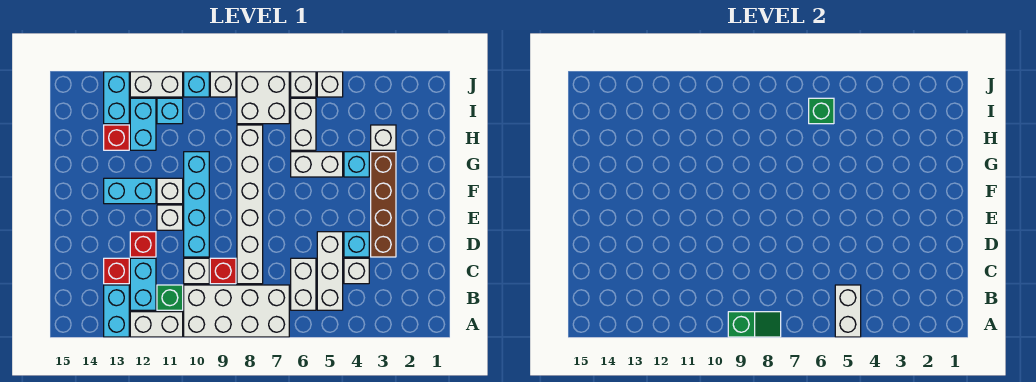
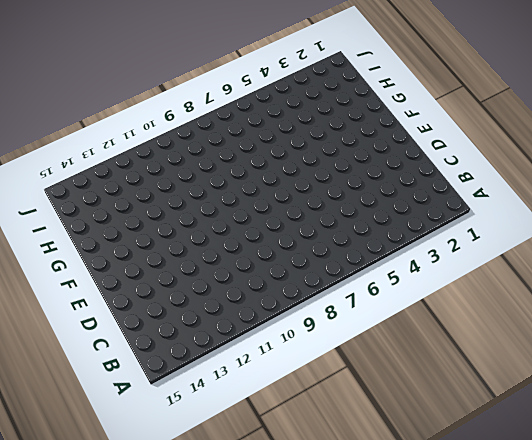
none -> white 2x4 brick [184,285,289,337]
none -> white 1x2 brick [130,312,183,337]
none -> cyan 1x2 brick [104,285,129,337]
none -> white 1x3 brick [317,232,343,310]

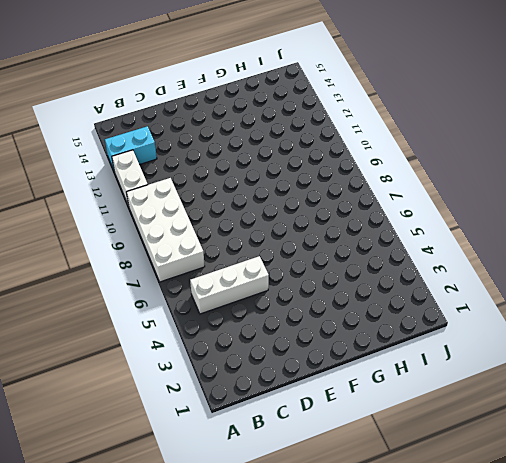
none -> white 1x2 brick [291,258,316,310]
none -> green 1x1 brick [157,285,183,310]
none -> cyan 1x2 brick [130,258,156,310]
none -> white 1x1 brick [344,258,369,284]

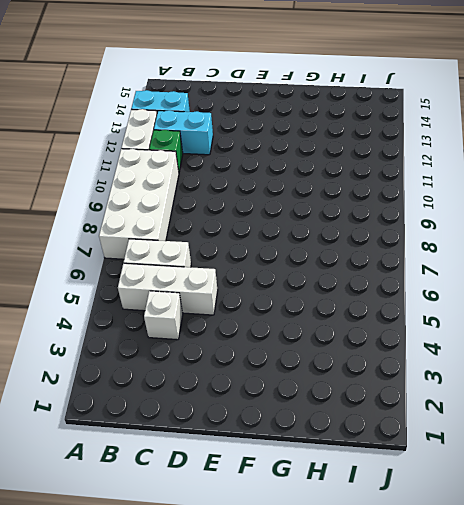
none -> white 1x6 brick [237,125,263,284]
none -> red 1x1 brick [210,258,236,284]
none -> white 1x1 brick [184,258,209,284]
none -> red 1x1 brick [104,258,129,284]

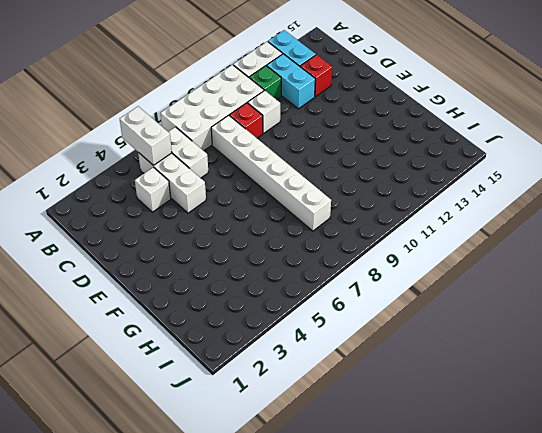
none -> brown 1x4 brick [371,152,396,257]
none -> cyan 1x1 brick [344,232,369,257]
none -> cyan 1x4 brick [184,152,209,257]
none -> red 1x1 brick [130,232,156,257]

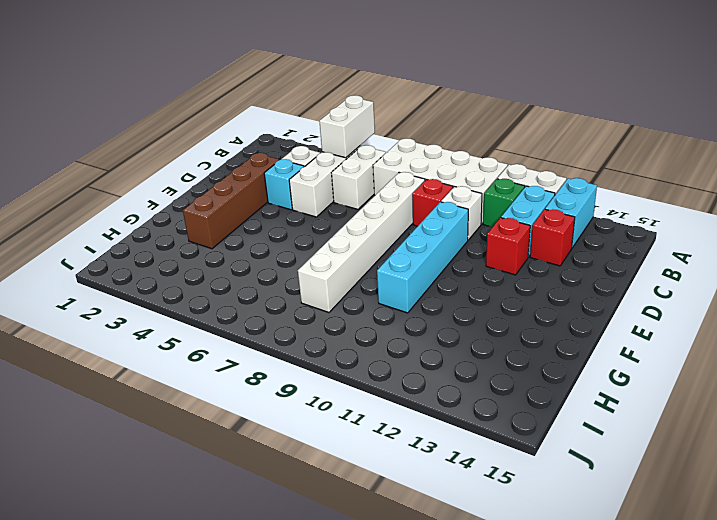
none -> white 1x1 brick [157,205,183,230]
none -> white 1x1 brick [157,178,183,204]
none -> cyan 1x2 brick [104,178,156,204]
none -> cyan 1x1 brick [344,152,369,177]

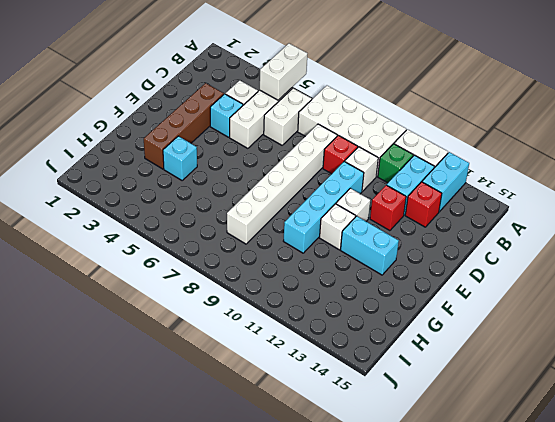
none -> white 1x2 brick [291,152,343,177]
none -> white 1x1 brick [371,125,396,150]
none -> white 1x2 brick [291,98,316,150]
none -> cyan 1x2 brick [130,98,156,150]

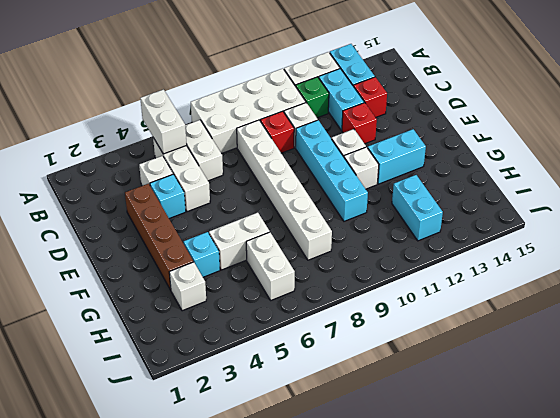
none -> red 1x1 brick [104,125,129,150]
none -> white 2x2 brick [237,72,289,124]
none -> cyan 1x1 brick [157,98,183,124]
none -> cyan 1x2 brick [104,72,129,124]

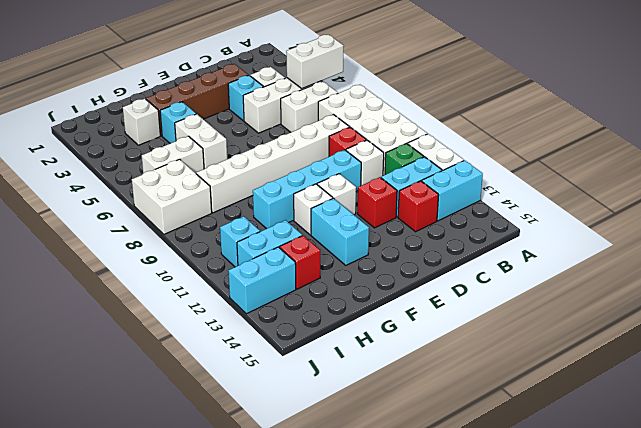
none -> white 1x1 brick [317,72,343,97]
none -> white 1x1 brick [291,72,316,97]
none -> white 1x1 brick [210,72,236,97]
none -> cyan 1x1 brick [184,72,209,97]

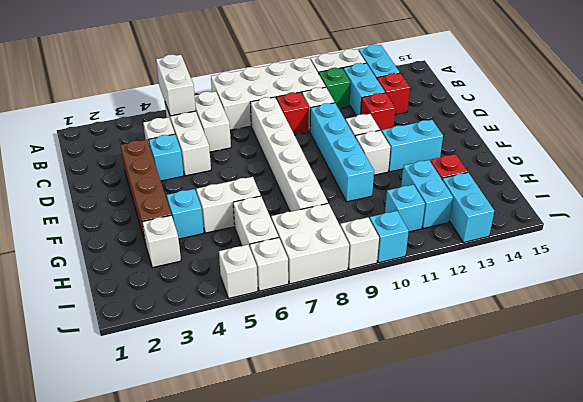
none -> white 1x2 brick [130,72,183,97]
none -> green 1x2 slope [728,312,781,337]
none -> green 1x1 brick [809,98,834,124]

